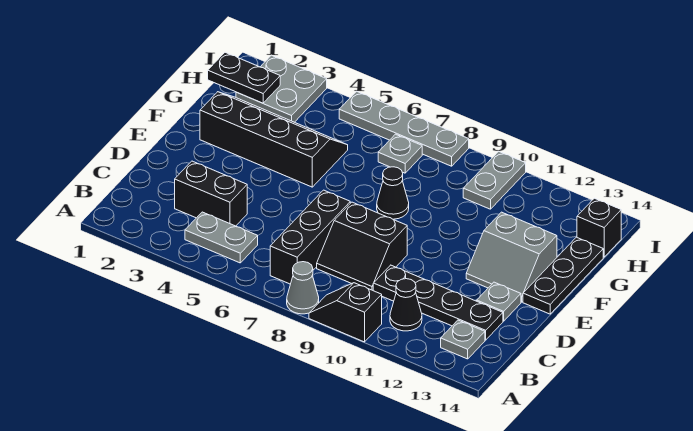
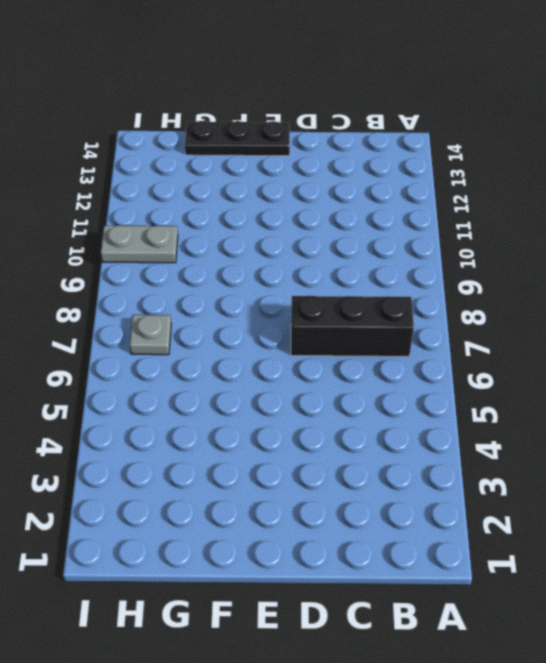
none -> grey 1x1 cone [287,262,319,314]
none -> black 1x2 slope [309,283,382,342]
none -> grey 1x2 plate [185,212,258,263]

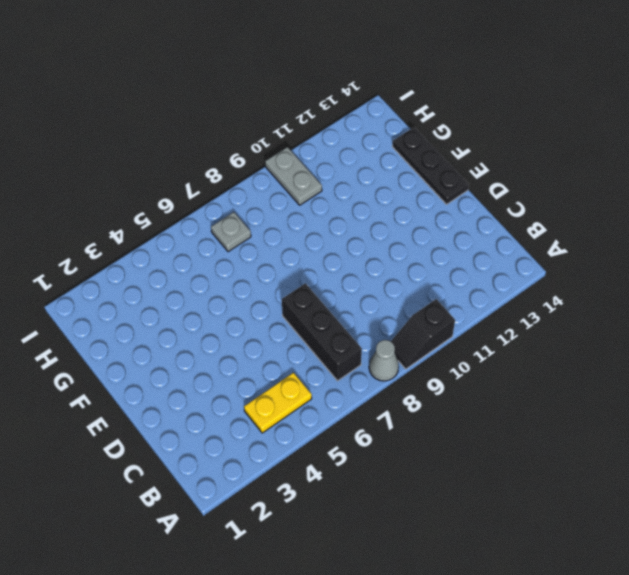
yellow 1x2 plate [244,373,312,433] -> grey 1x2 plate [185,212,258,263]
none -> black 1x1 cone [390,279,422,331]
none -> grey 1x1 plate [441,320,485,359]
none -> black 1x2 brick [175,161,247,226]

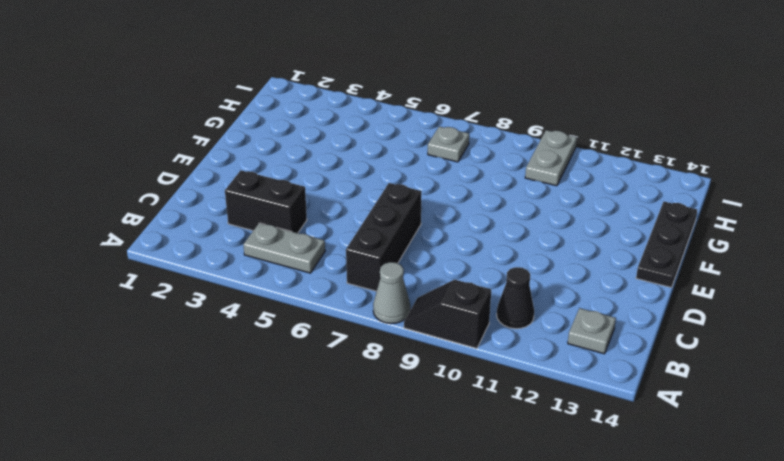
none -> black 2x2 slope [317,202,407,290]
none -> black 1x4 plate [373,265,503,340]
none -> grey 1x1 plate [477,282,521,321]

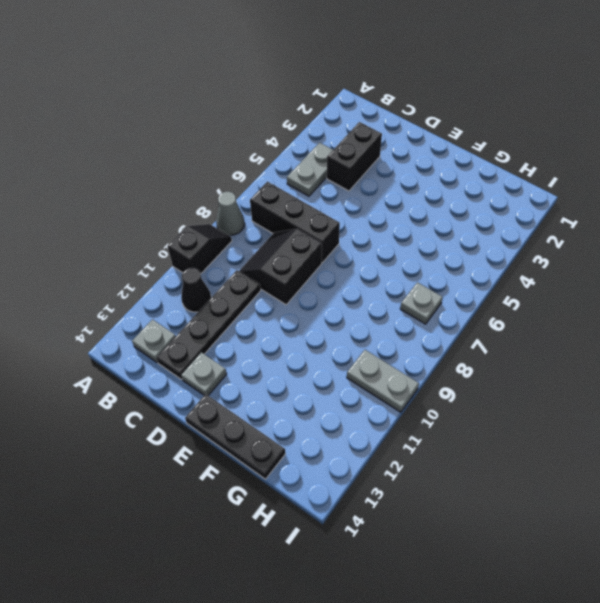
none -> grey 2x2 slope [466,212,557,302]
none -> black 2x4 slope [200,92,348,187]
none -> black 1x1 cone [377,167,409,219]

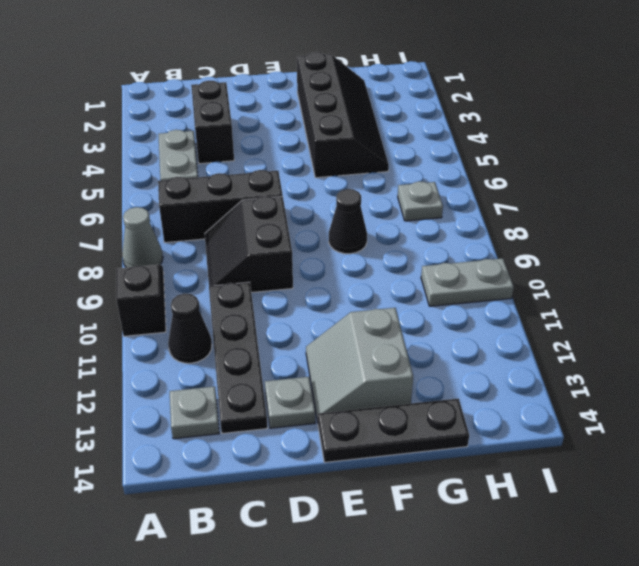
none -> grey 2x2 plate [236,55,327,122]
none -> black 1x1 brick [577,198,621,257]
none -> grey 1x4 plate [339,91,469,166]

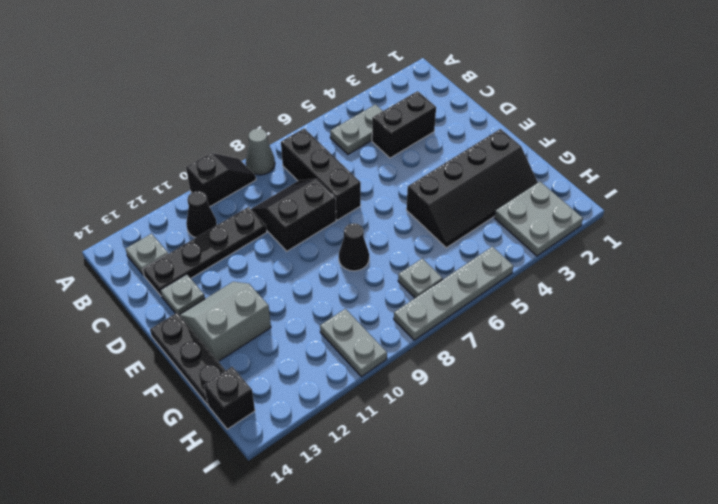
none -> black 1x2 plate [208,52,280,103]

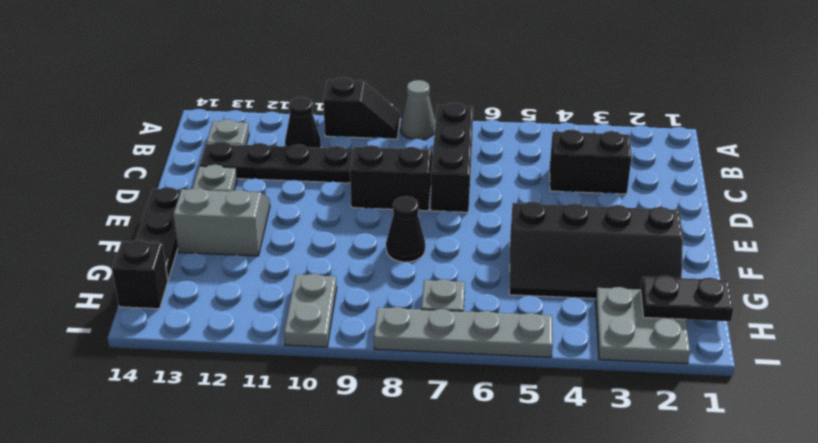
none -> grey 1x2 plate [185,212,258,263]

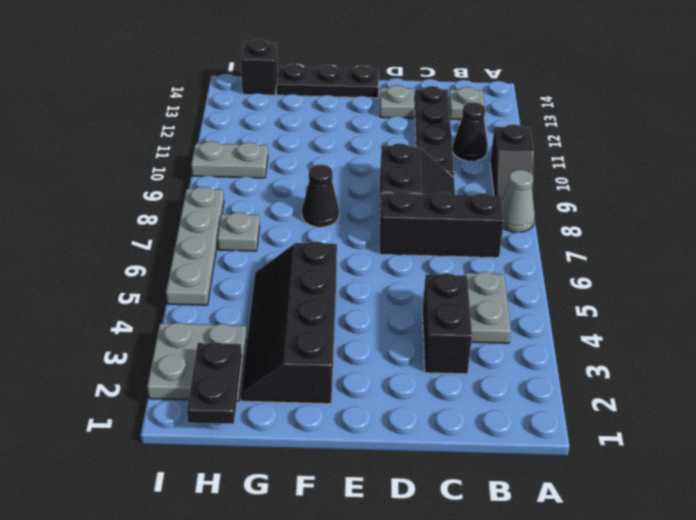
none -> grey 2x2 slope [466,212,557,302]

